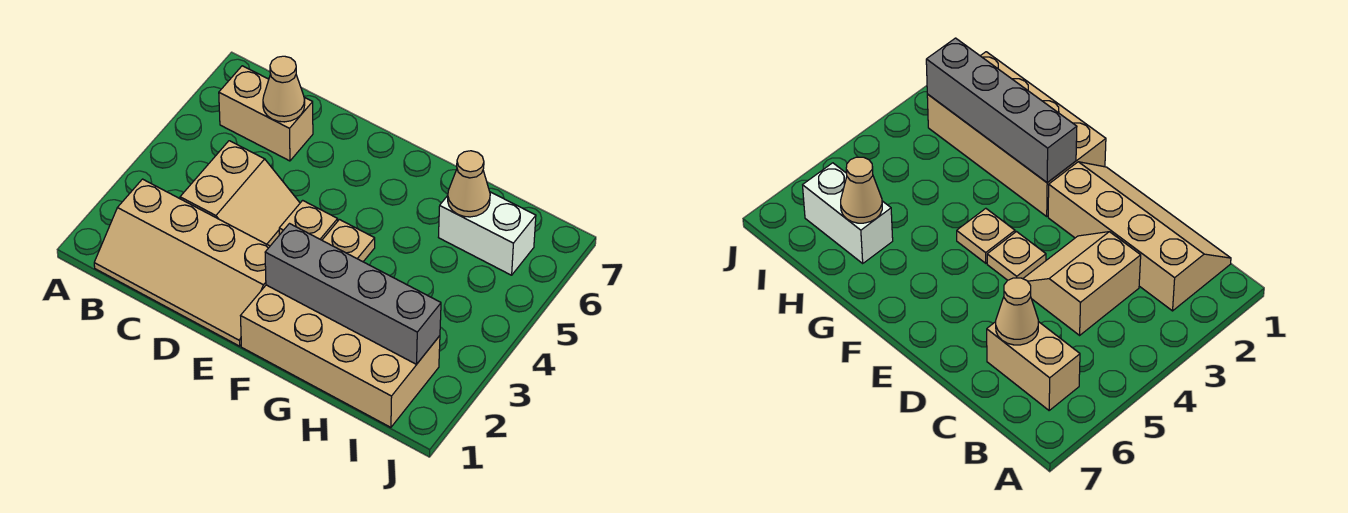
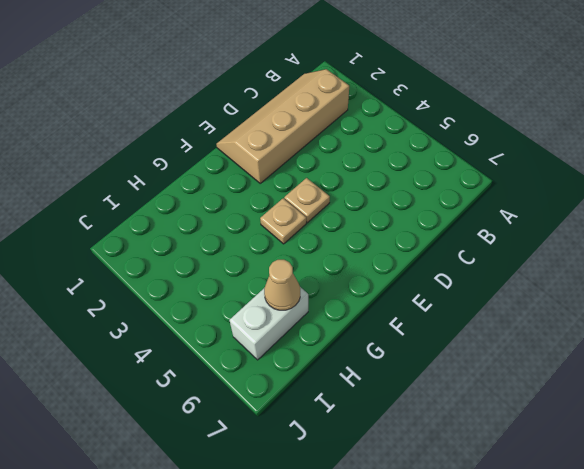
none -> tan 1x2 brick [219,66,313,161]
none -> tan 2x2 slope [180,141,300,246]

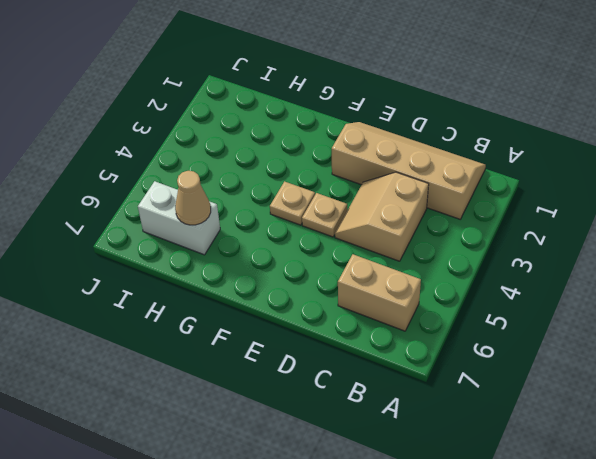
none -> tan 2x4 brick [241,285,440,427]
none -> tan 1x1 cone [263,56,305,122]

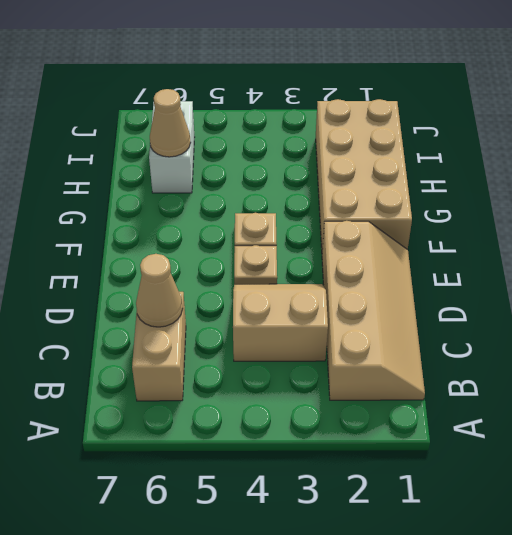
none -> grey 1x4 brick [265,224,441,364]

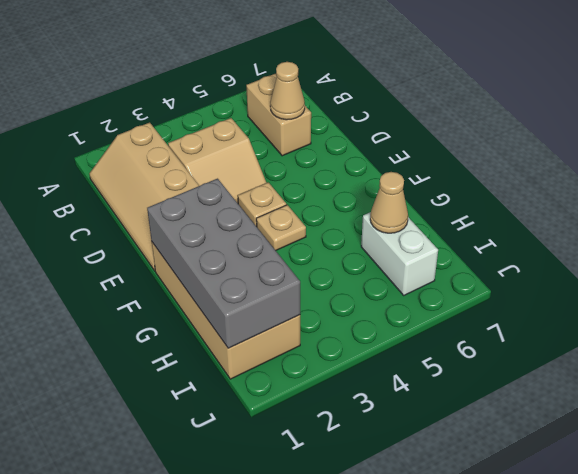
grey 2x4 brick [147,179,300,348] -> grey 1x4 brick [265,224,441,364]

